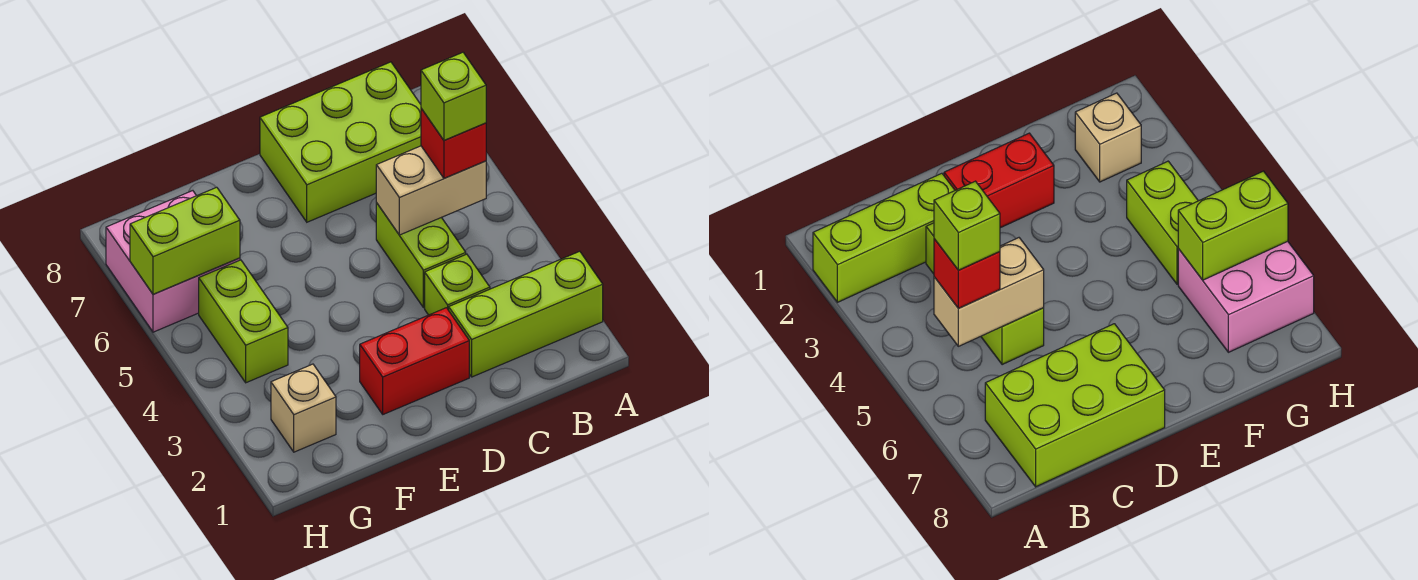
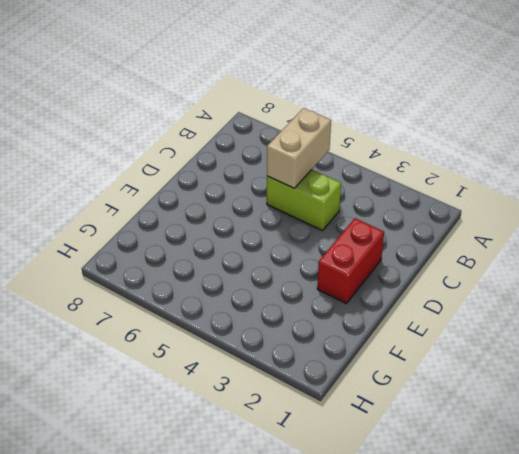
none -> lime 1x3 brick [449,251,603,377]
none -> lime 2x3 brick [260,62,421,222]
none -> lime 1x1 brick [425,254,490,315]

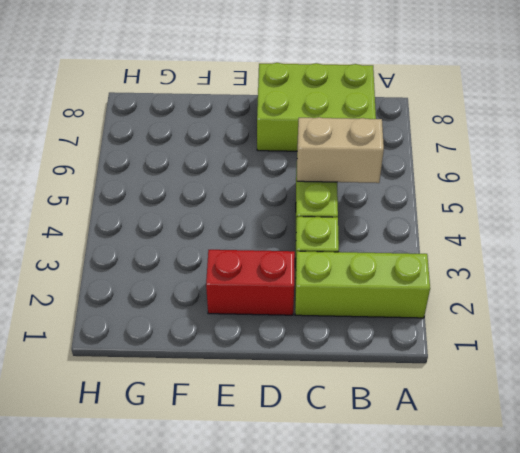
none -> tan 1x1 brick [271,364,336,452]
none -> lime 1x2 brick [199,260,288,383]
none -> pink 2x2 brick [106,191,240,332]

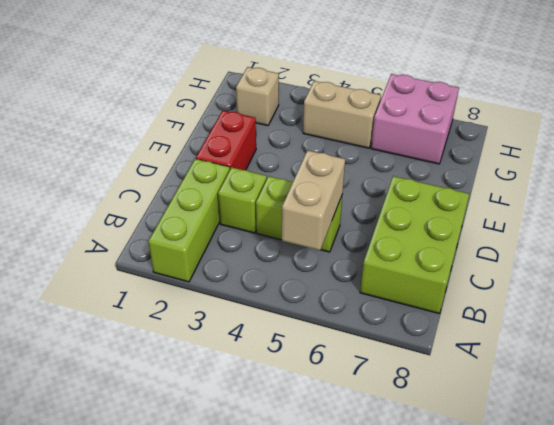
tan 1x2 brick [303,81,381,148] -> lime 1x2 brick [199,260,288,383]
none -> lime 1x2 brick [130,187,240,294]
none -> red 1x1 brick [421,109,486,178]
none -> lime 1x1 brick [421,52,486,140]

